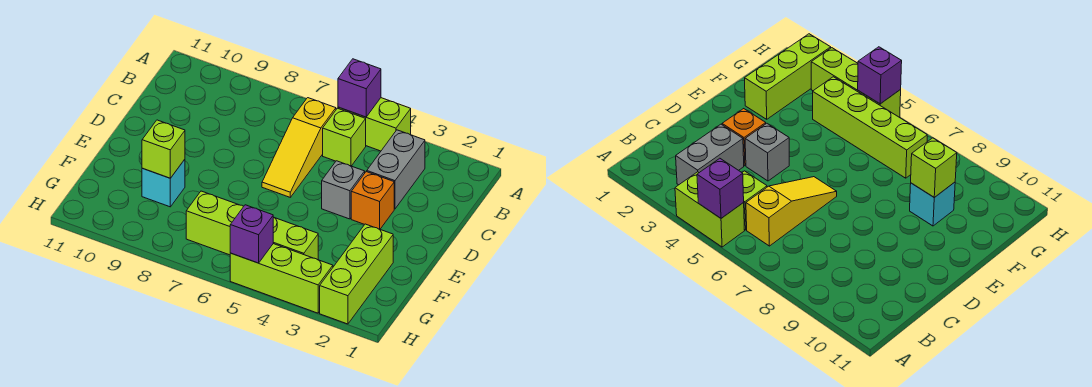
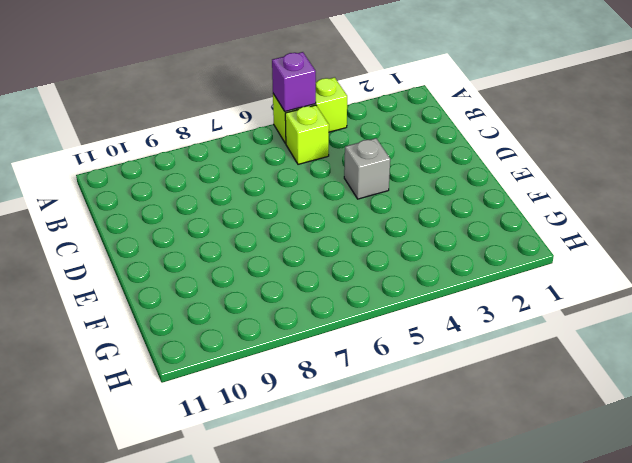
none -> grey 1x2 brick [367,130,425,209]
none -> yellow 1x3 slope [262,98,336,197]
none -> orange 1x1 brick [351,172,394,229]

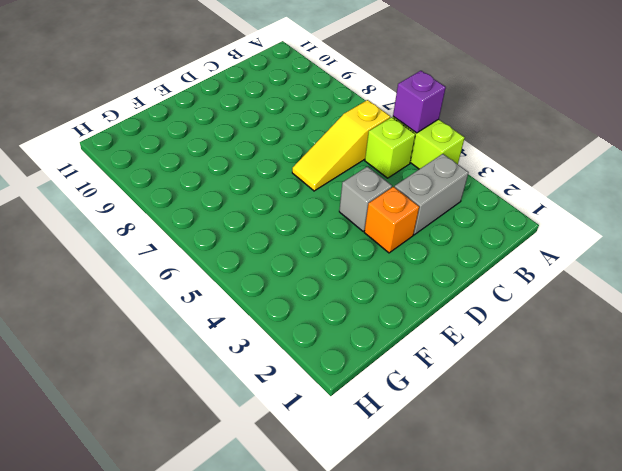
none -> lime 1x3 brick [320,224,393,324]
none -> cyan 1x1 brick [142,159,185,207]
none -> lime 1x4 brick [186,191,318,260]

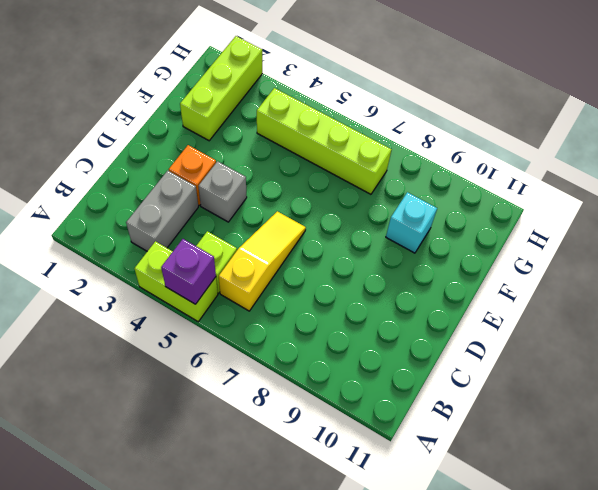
none -> lime 1x3 brick [230,244,333,313]
none -> lime 1x1 brick [142,120,185,178]
none -> purple 1x1 brick [230,205,273,263]

